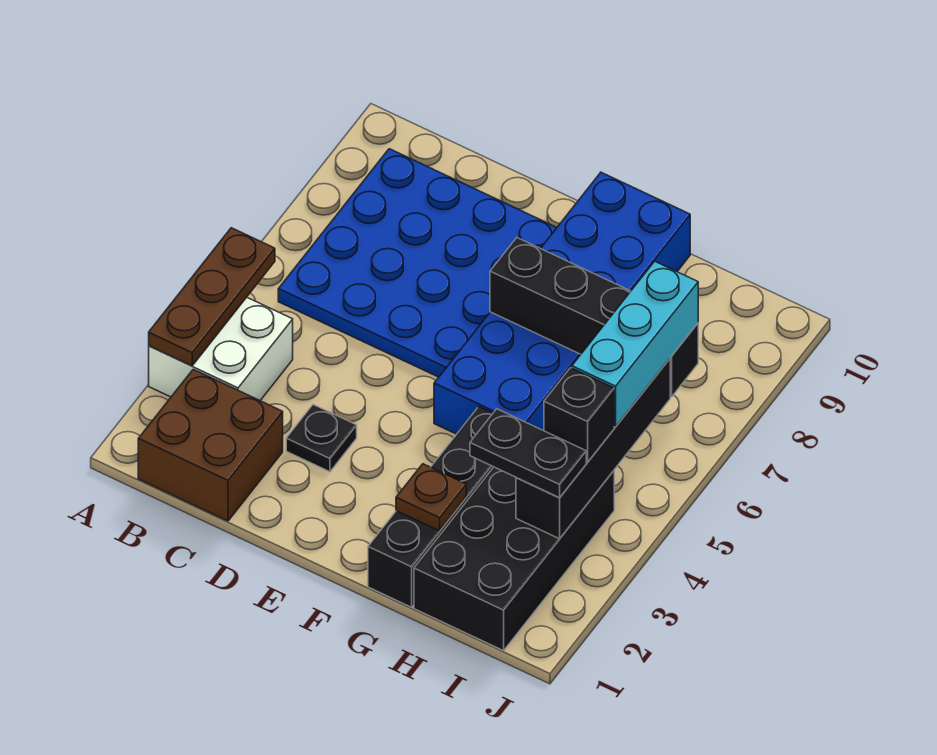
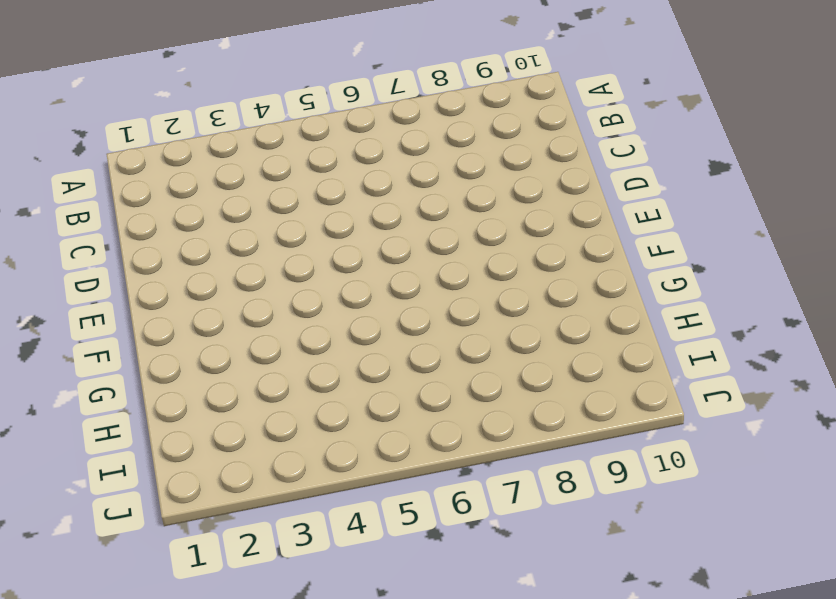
none -> white 2x2 brick [149,297,293,400]
none -> brown 2x2 brick [138,369,283,521]
none -> blue 4x4 plate [278,149,557,377]

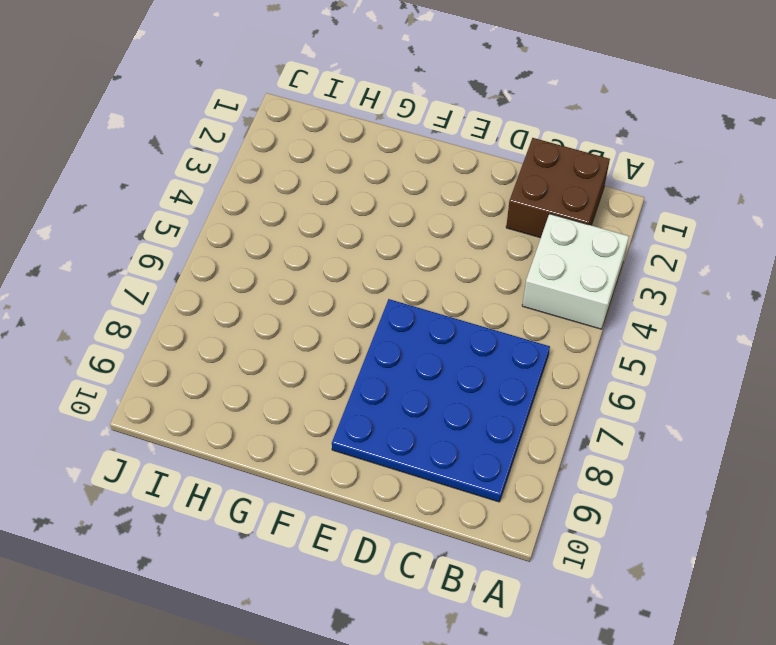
none -> black 1x1 plate [286,405,357,472]
none -> blue 2x6 brick [434,172,690,434]
none -> black 1x4 brick [368,407,493,607]

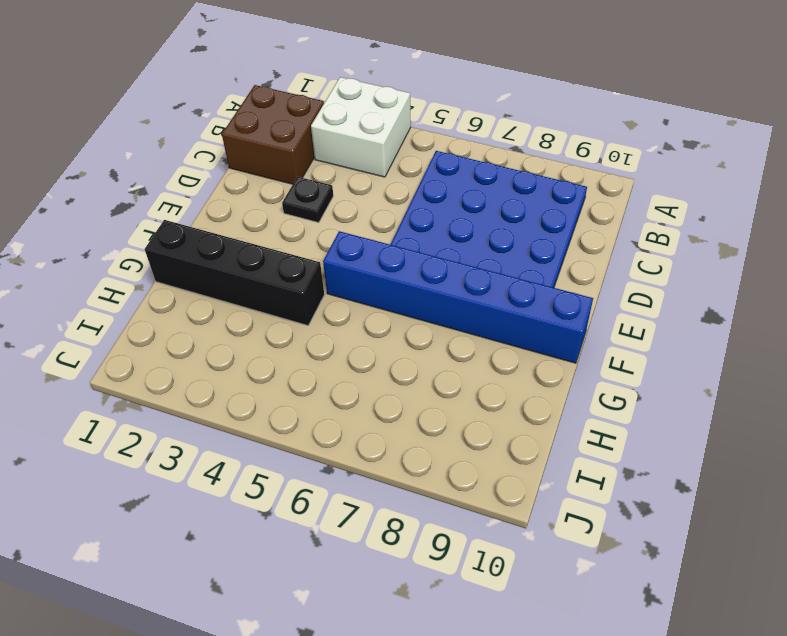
blue 1x6 brick [323,231,593,363] -> blue 2x6 brick [434,172,690,434]
none -> black 2x4 brick [414,467,614,651]
none -> brown 1x3 plate [149,228,275,366]
none -> black 1x4 brick [490,238,698,397]

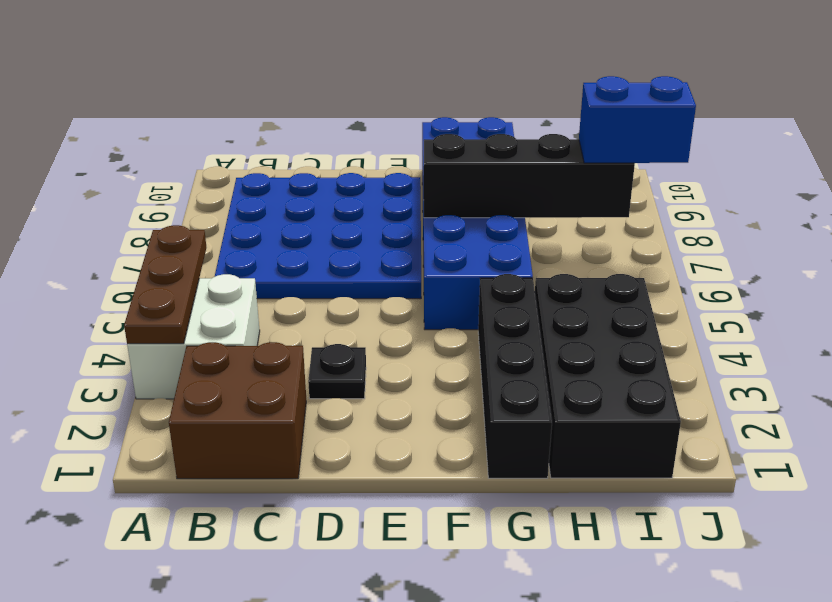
blue 1x2 brick [579,76,696,163] -> cyan 1x3 brick [572,261,698,427]
none -> brown 1x1 plate [396,464,466,531]
none -> black 1x4 brick [516,359,670,539]
none -> black 1x2 plate [470,409,586,498]

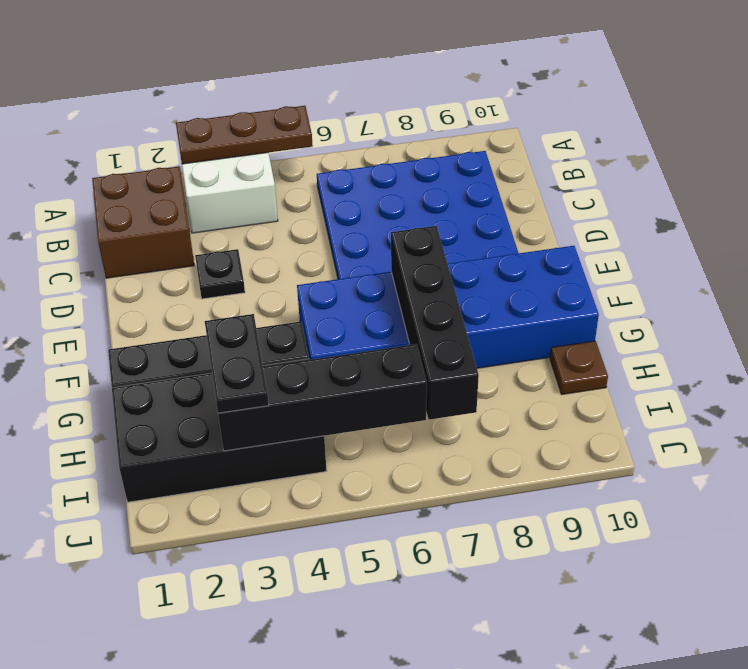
brown 1x1 plate [550,341,608,394] -> brown 1x1 plate moved to [396,464,466,531]
none -> black 1x1 brick [544,368,614,462]
none -> cyan 1x3 brick [572,261,698,427]

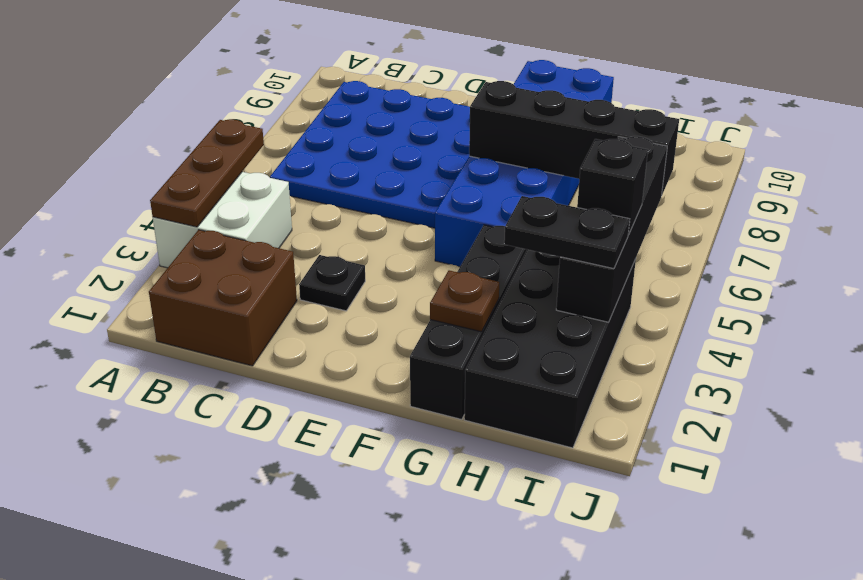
none -> cyan 1x3 brick [572,261,698,427]

